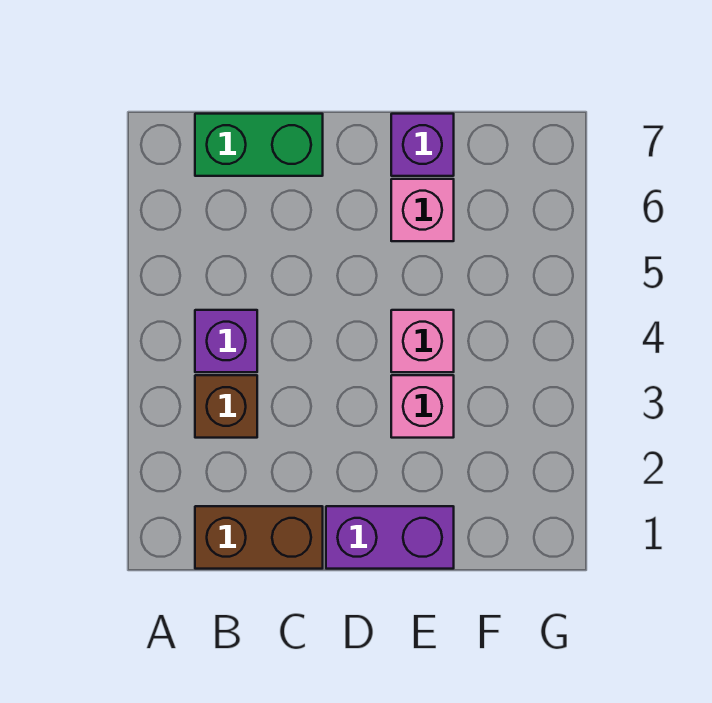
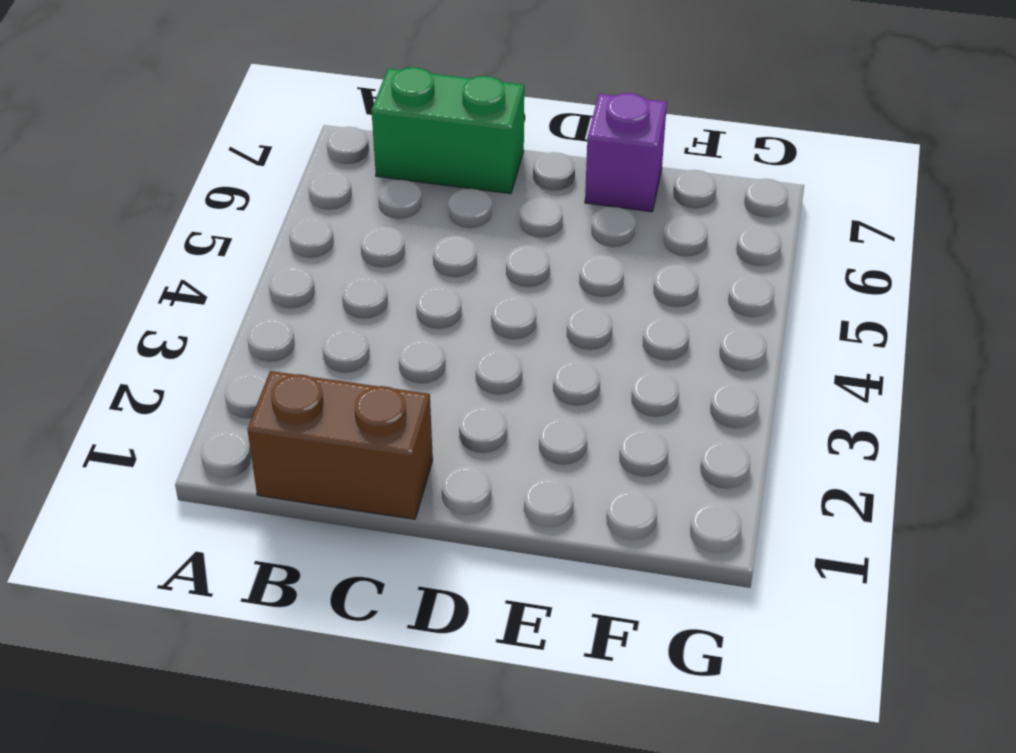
none -> brown 1x1 brick [195,375,257,438]
none -> purple 1x1 brick [195,310,257,372]

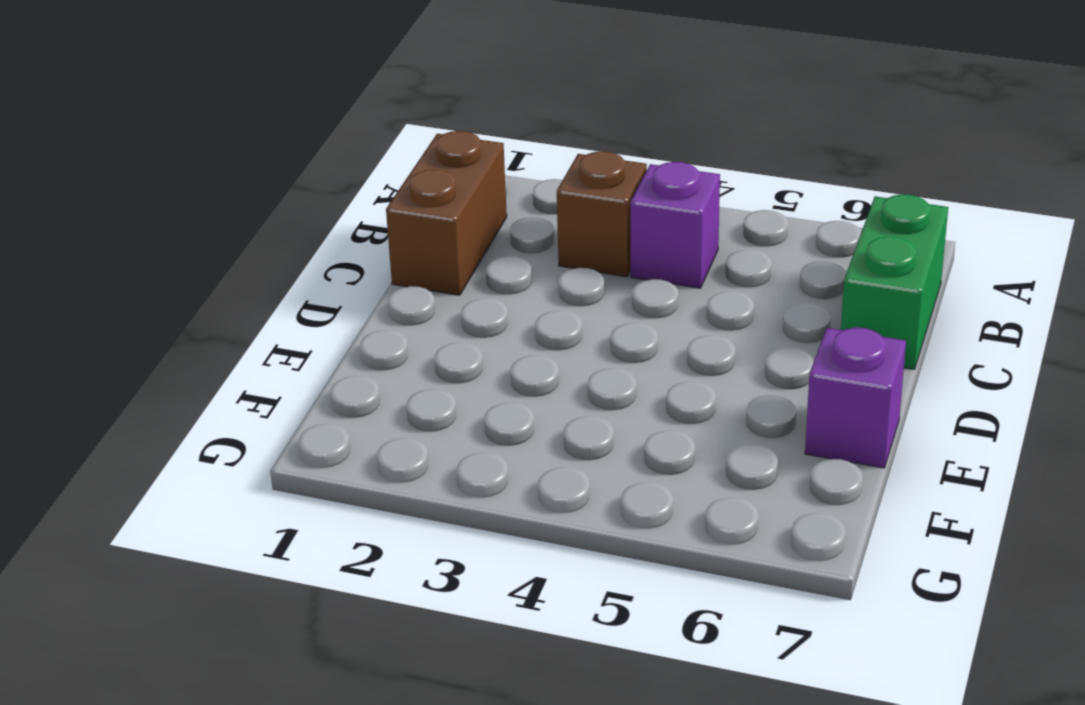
none -> purple 1x2 brick [326,506,454,569]
none -> pink 1x1 brick [391,375,454,438]

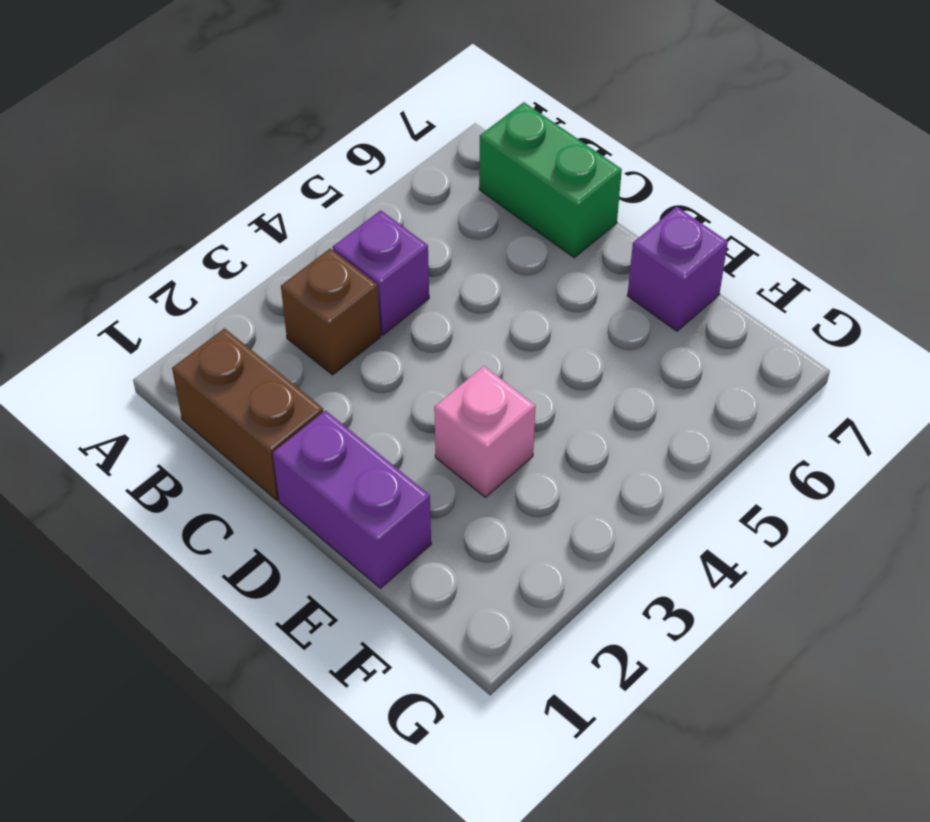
none -> pink 1x1 brick [391,310,454,372]
none -> pink 1x1 brick [391,179,454,241]

